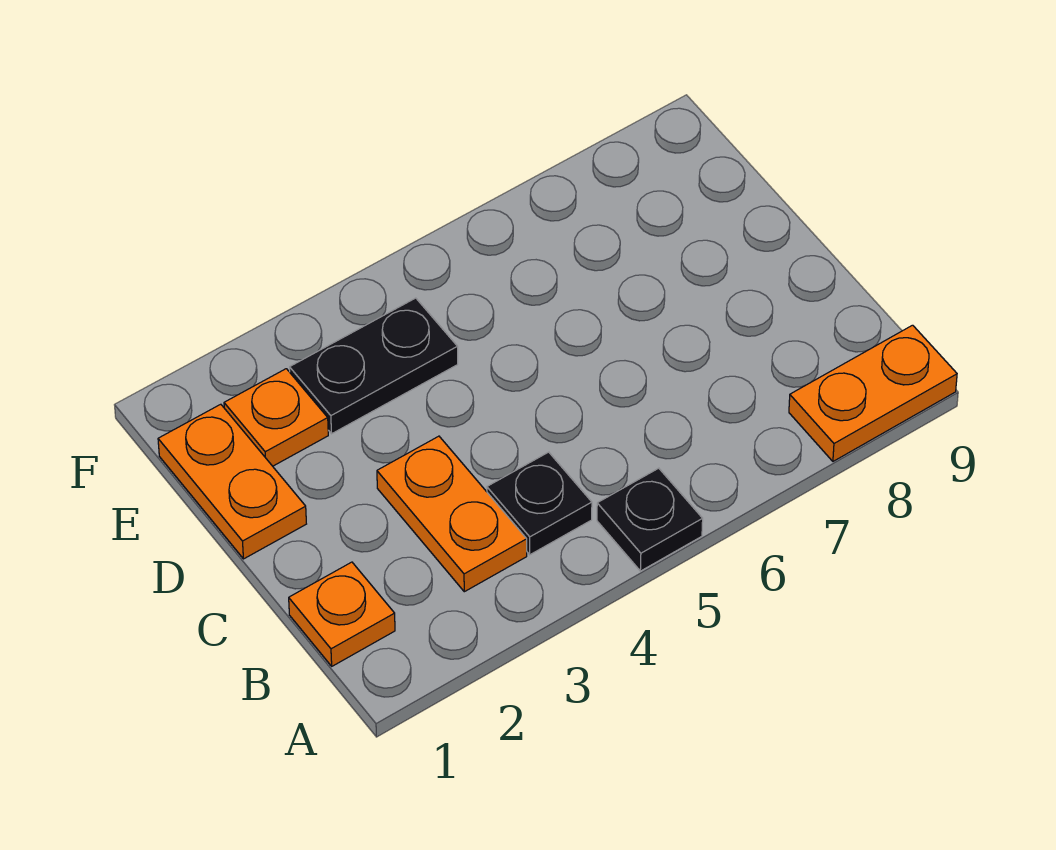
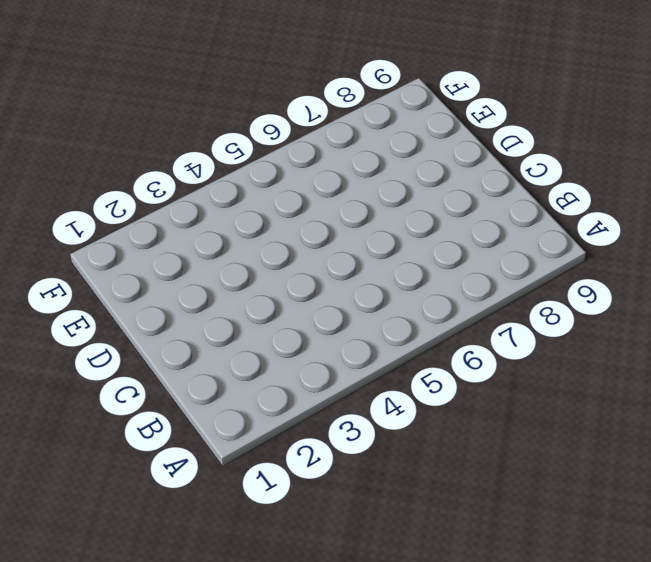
none -> black 1x1 plate [597,468,703,571]
none -> orange 1x2 plate [789,325,957,461]

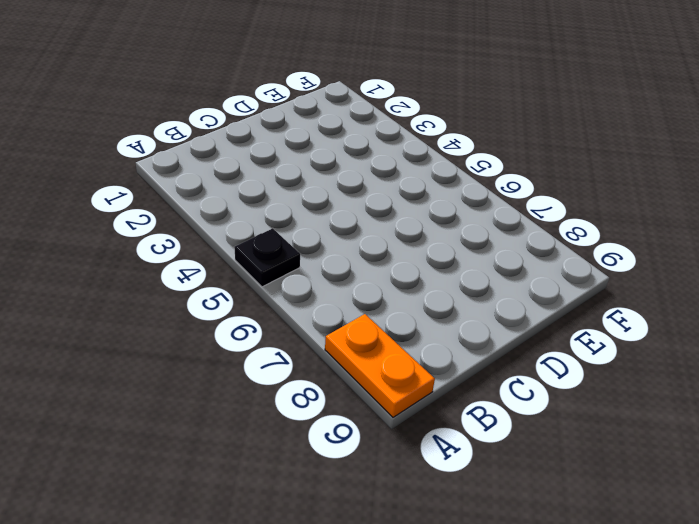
none -> orange 1x1 plate [289,562,395,666]
none -> orange 1x2 plate [377,436,527,592]

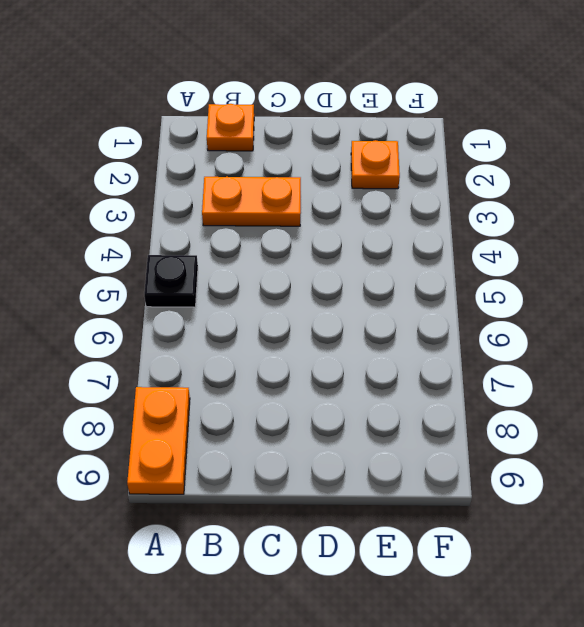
none -> black 1x1 plate [487,452,592,555]
none -> orange 1x2 plate [158,404,306,559]

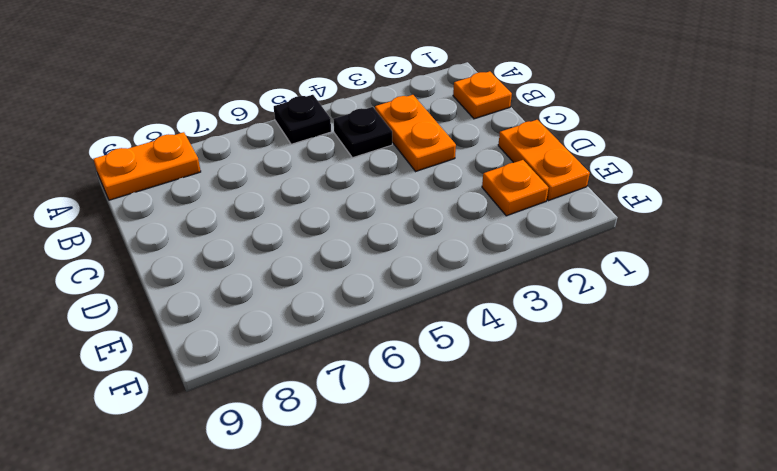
none -> black 1x2 plate [290,298,458,434]

